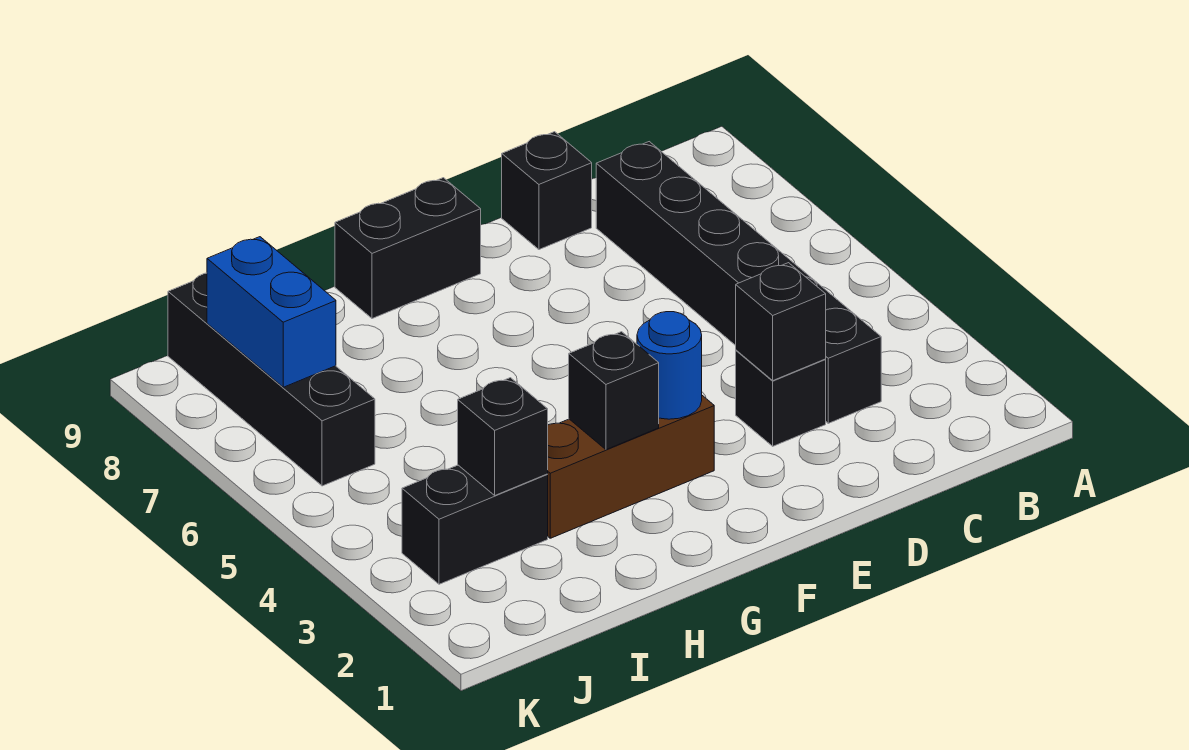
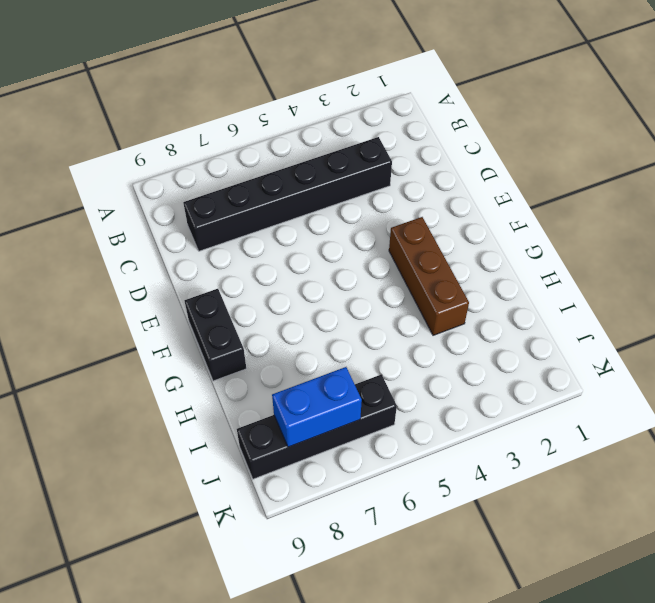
none -> black 1x1 brick [736,350,826,446]
none -> black 1x1 brick [502,132,592,250]
none -> black 1x2 brick [402,465,548,584]

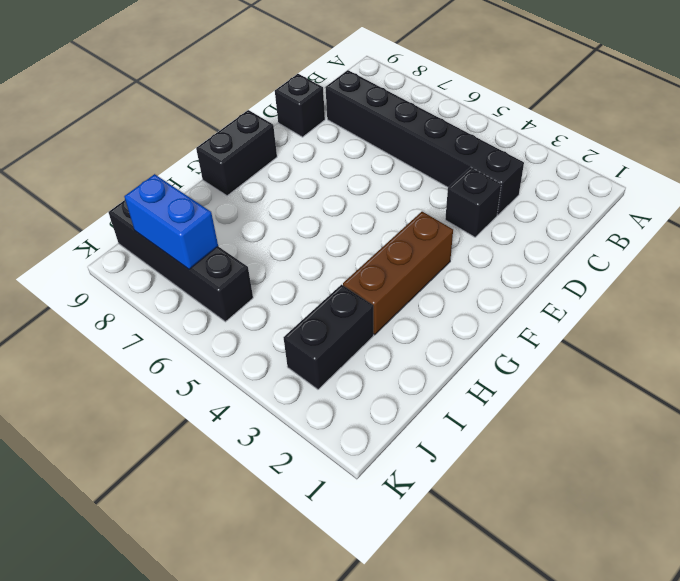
none -> black 1x1 brick [736,263,826,380]
none -> blue 1x1 round brick [637,312,702,419]
none -> black 1x1 brick [569,332,659,450]

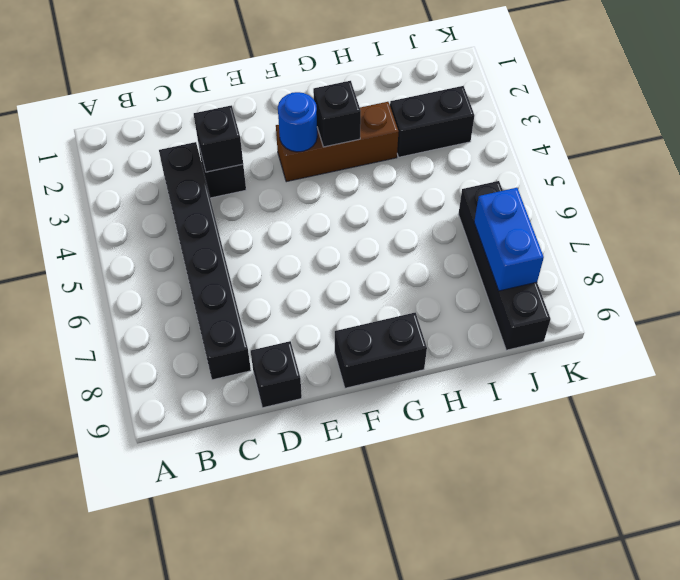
none -> black 1x1 brick [458,378,548,495]

